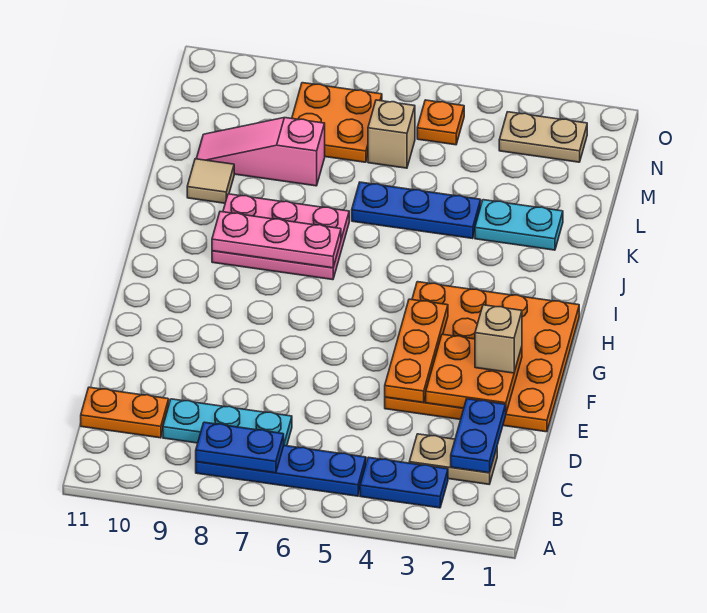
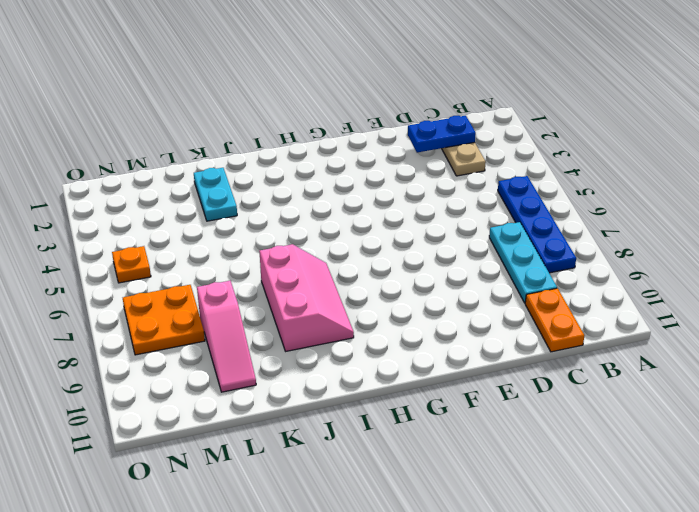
pink 2x3 slope [259,244,354,351] -> pink 2x3 plate [212,194,349,280]
none -> blue 1x2 plate [360,457,448,508]
none -> orange 4x4 plate [385,282,579,432]
none -> blue 1x3 plate [352,182,481,239]

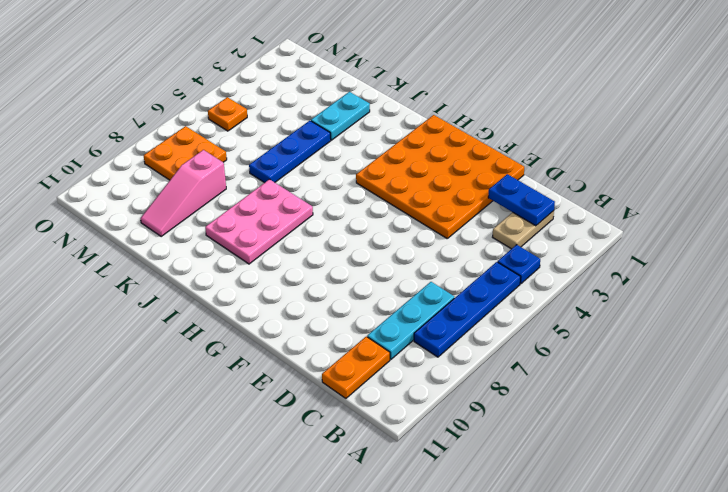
blue 1x1 plate [498,245,540,284] -> blue 1x2 plate [360,457,448,508]
none -> tan 1x1 tile [187,159,234,203]
none -> tan 1x1 brick [368,100,415,168]
none -> tan 1x2 plate [499,112,587,162]

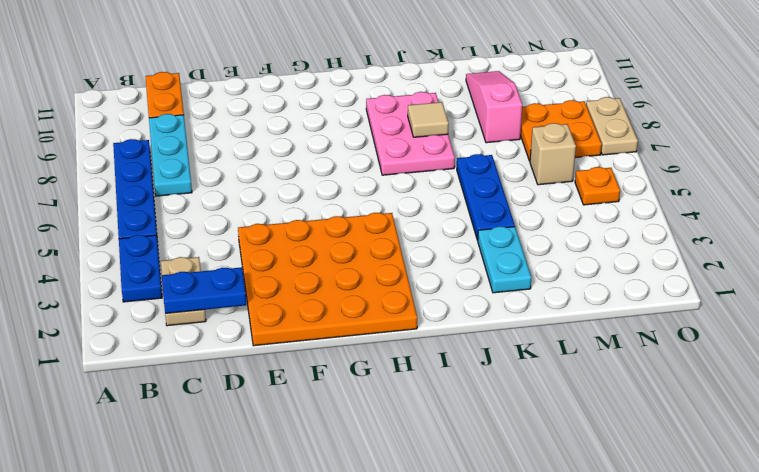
tan 1x1 tile [408,102,449,137] -> tan 1x1 tile moved to [187,159,234,203]
tan 1x2 plate [586,97,638,155] -> tan 1x2 plate moved to [499,112,587,162]
none -> blue 1x2 plate [196,422,284,473]
none -> orange 2x2 plate [426,334,522,412]
none -> orange 1x3 plate [385,299,448,403]

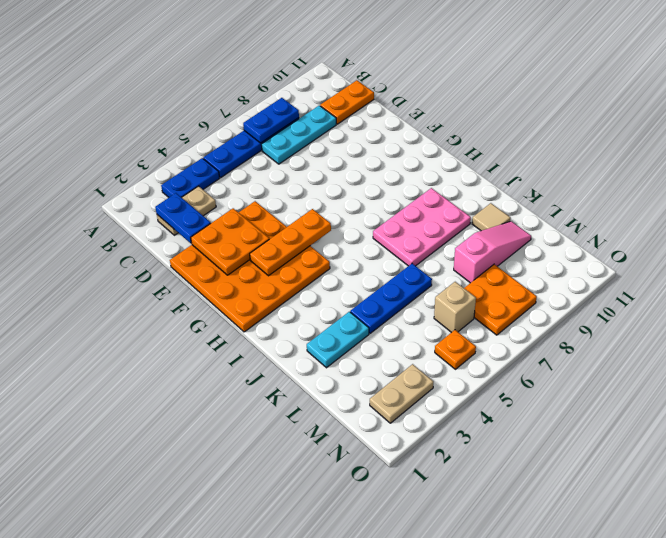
orange 1x3 plate [250,209,331,276] -> orange 1x3 plate turned to [385,299,448,403]
none -> pink 1x3 plate [212,212,341,268]
none -> tan 1x1 brick [475,305,522,373]

